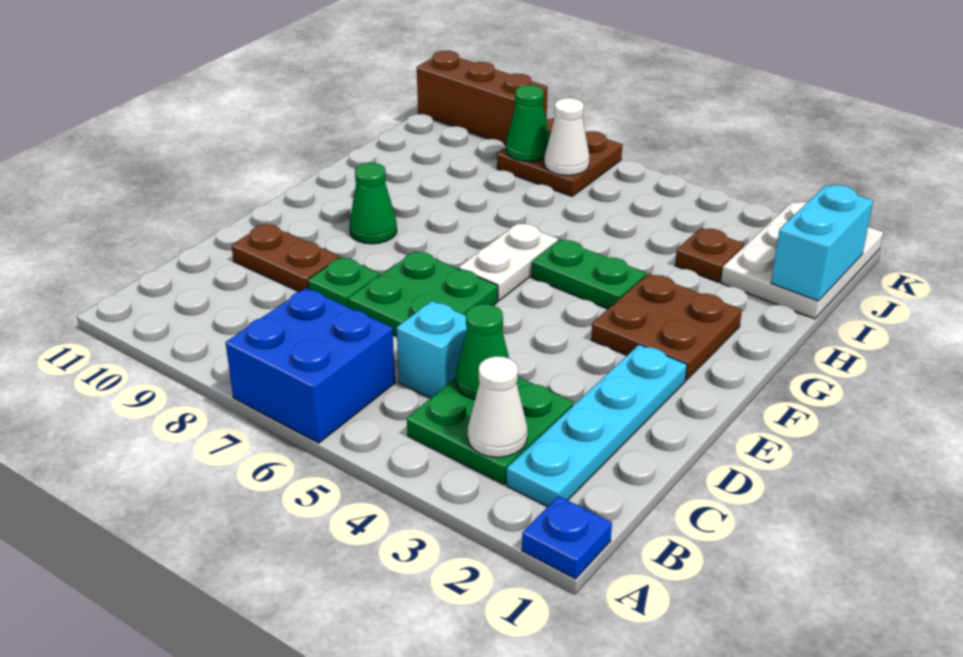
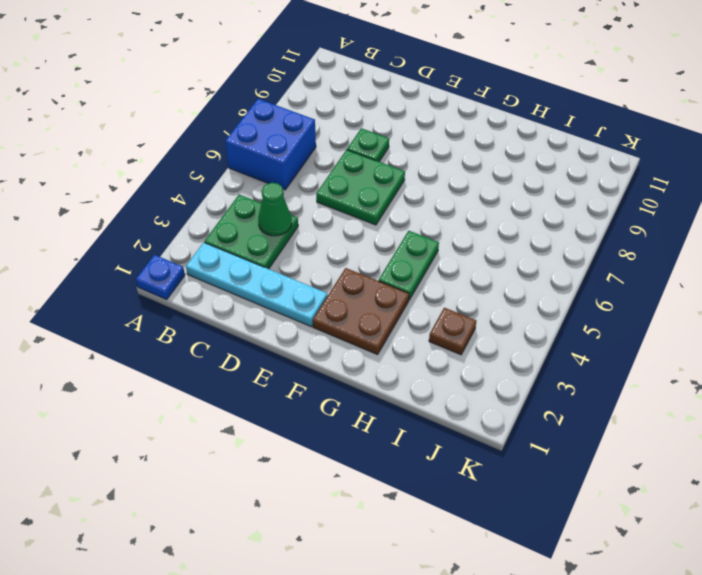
none -> cyan 1x1 brick [397,301,467,398]
none -> brown 1x2 plate [231,224,340,292]
none -> white 1x2 plate [458,223,558,301]

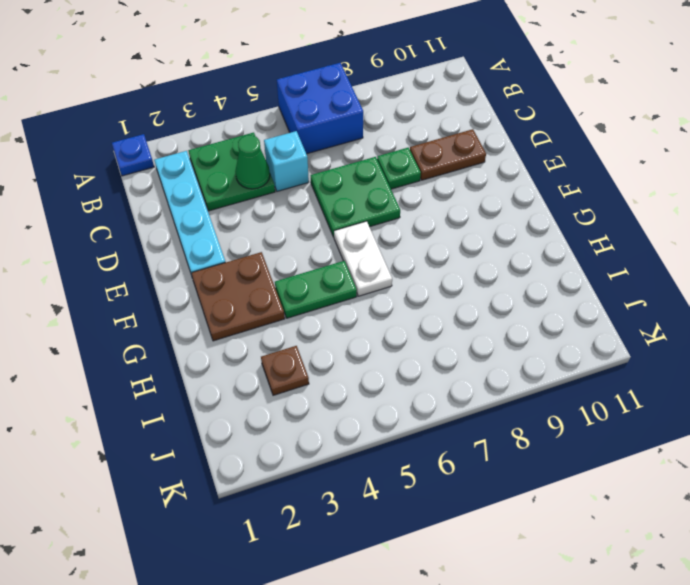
none -> green 1x1 cone [349,163,397,244]
none -> white 2x3 plate [721,202,883,319]
none -> brown 2x2 plate [497,118,622,196]

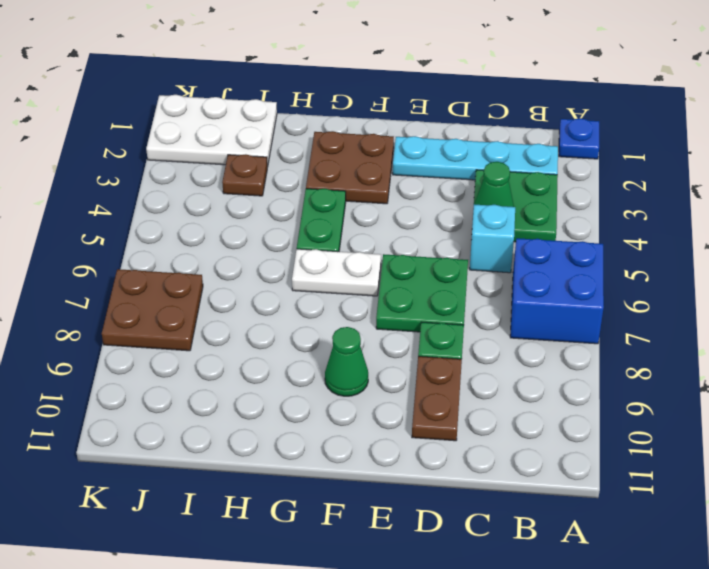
none -> brown 1x3 brick [417,51,548,145]
none -> white 1x1 cone [468,356,528,457]
none -> cyan 1x2 brick [771,185,873,301]

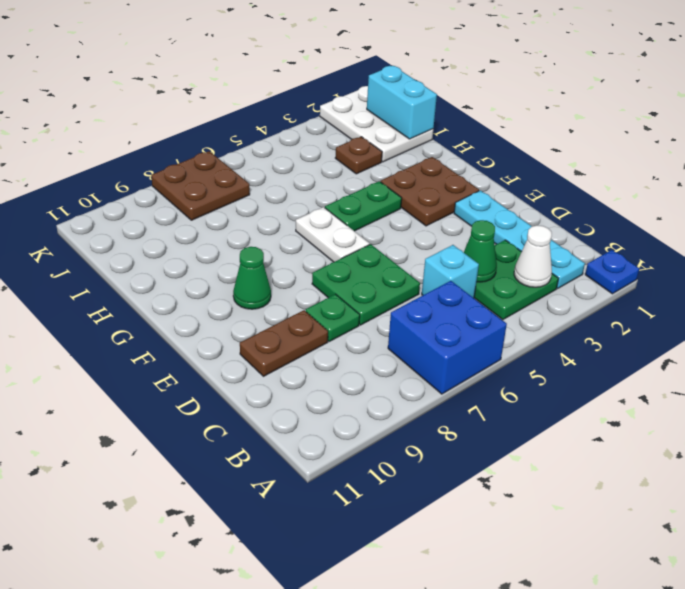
none -> brown 1x3 brick [417,51,548,145]
none -> white 1x1 cone [544,98,590,175]
none -> green 1x1 cone [506,85,549,161]

